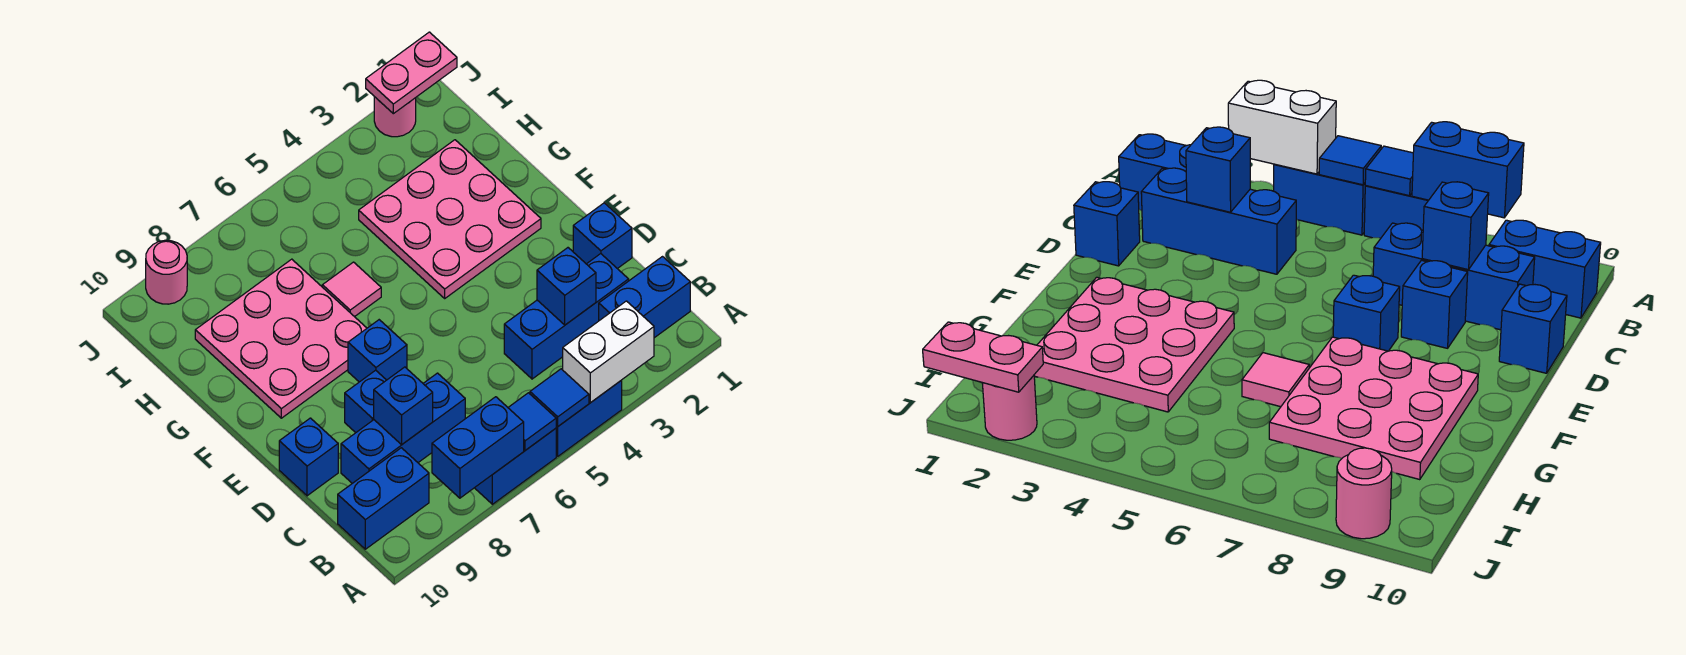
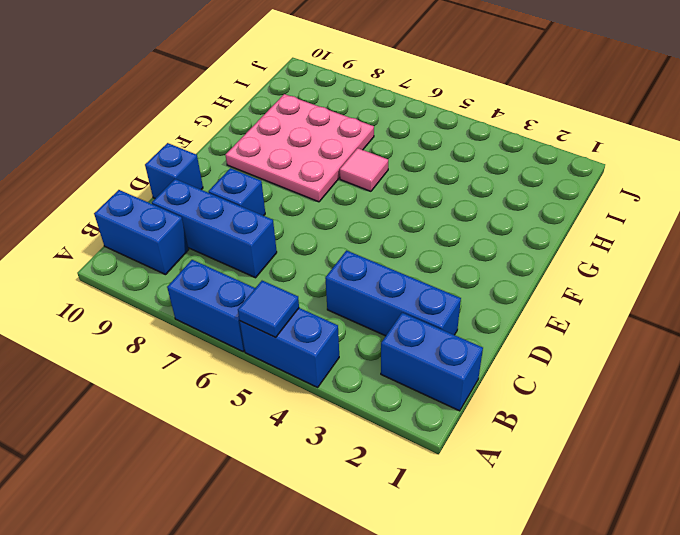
none -> blue 1x1 brick [573,203,632,269]
none -> blue 1x1 brick [348,320,407,382]
none -> pink 3x3 plate [359,140,541,298]

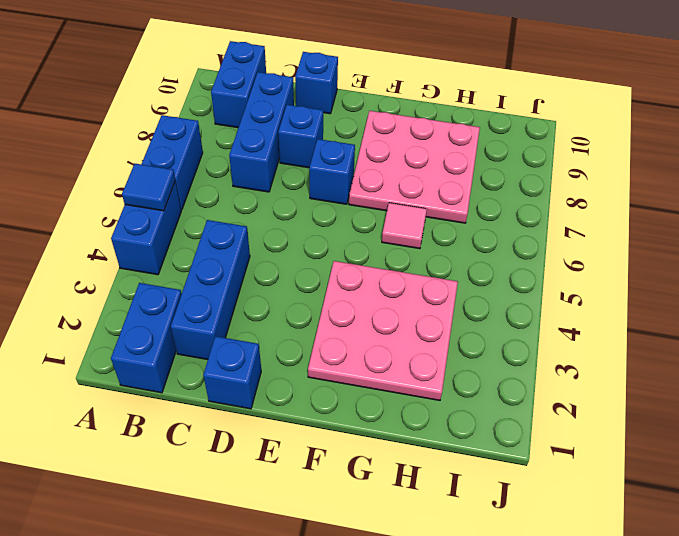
none -> pink 1x1 round brick [374,97,416,137]
none -> pink 1x1 round brick [146,240,187,304]
none -> white 1x2 brick [563,301,654,403]

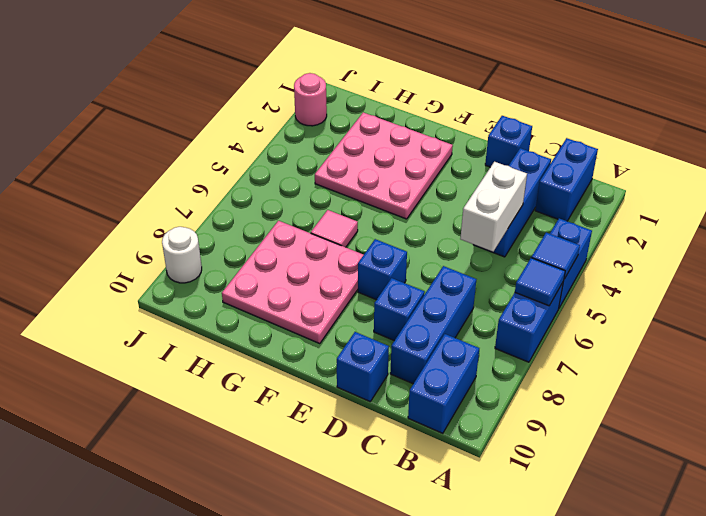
white 1x2 brick [460,162,527,252] -> white 1x2 brick moved to [563,301,654,403]
white 1x1 round brick [162,227,202,283] -> pink 1x1 round brick [146,240,187,304]
none -> blue 1x2 brick [432,397,524,498]
none -> blue 1x1 brick [537,248,596,325]
none -> blue 1x1 brick [374,367,433,445]

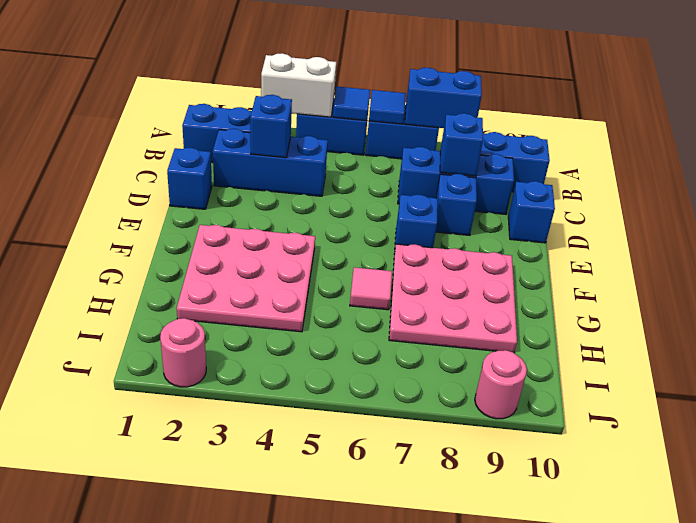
none -> pink 1x2 plate [366,32,457,114]

